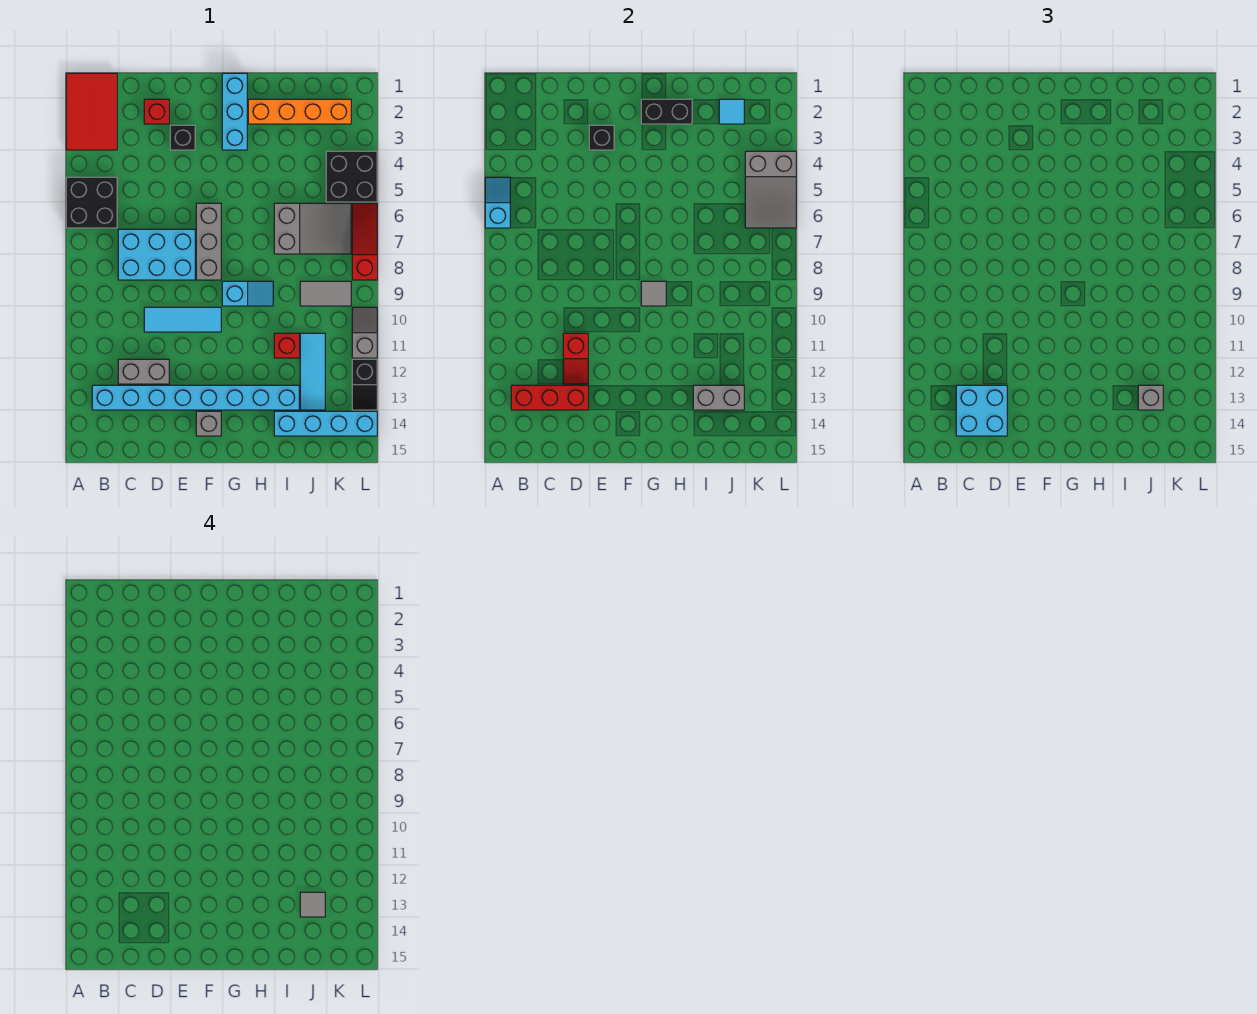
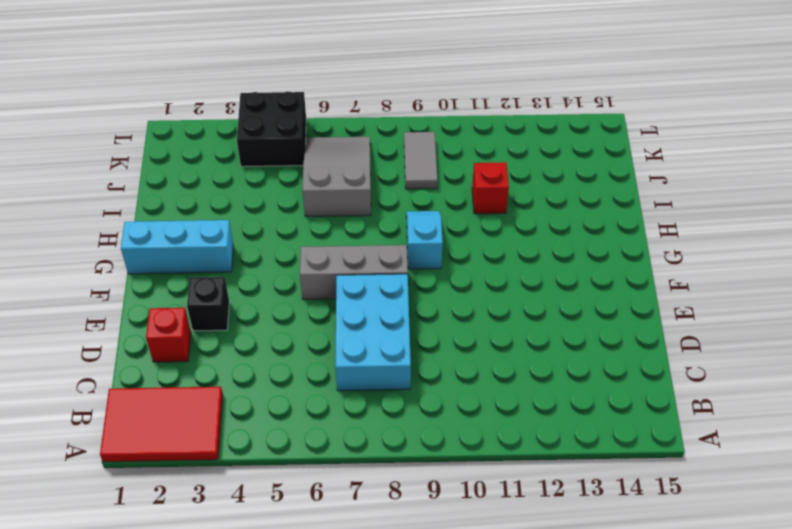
none -> black 2x2 brick [66,177,117,228]
none -> cyan 1x8 brick [92,385,299,410]
none -> grey 1x2 brick [118,359,169,384]
none -> cyan 1x3 tile [144,307,221,332]

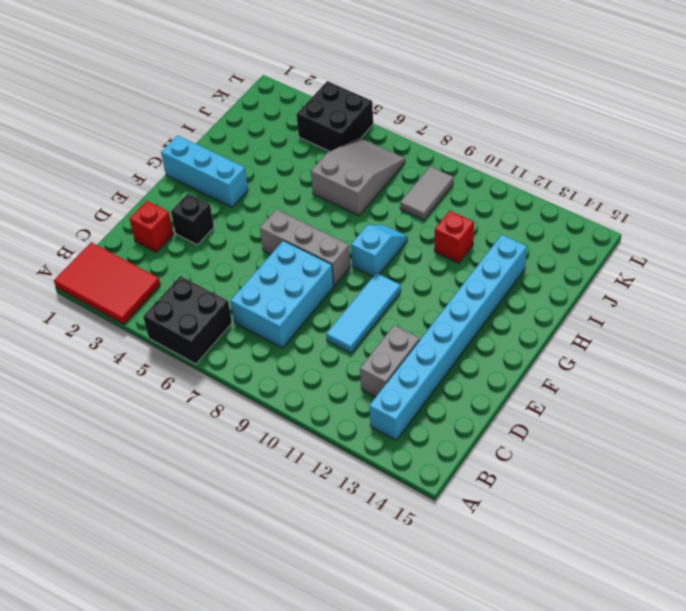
none -> grey 1x1 brick [196,411,221,436]
none -> orange 1x4 brick [248,99,351,124]
none -> cyan 1x4 brick [274,411,377,436]
none -> cyan 1x3 tile [300,333,325,410]

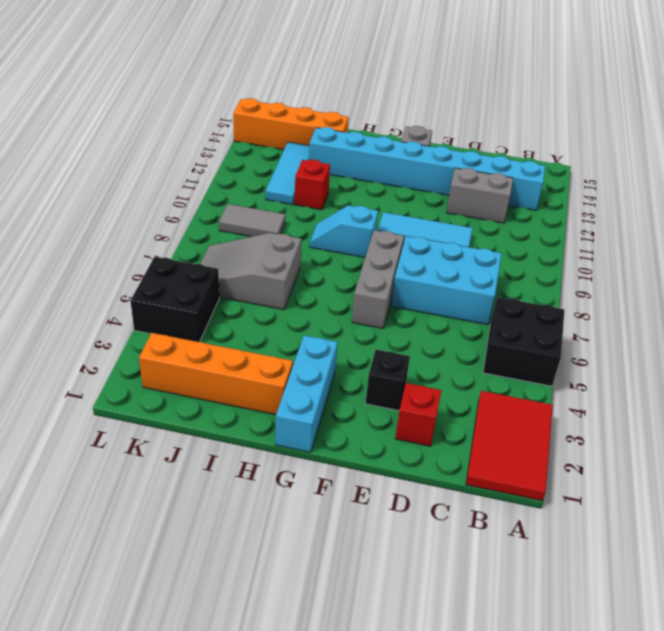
orange 1x4 brick [233,98,349,150] -> cyan 1x4 brick [274,411,377,436]
none -> red 1x3 slope [352,203,377,280]
none -> grey 1x2 slope [352,307,377,358]
none -> black 1x2 slope [352,359,377,410]
none -> cyan 1x2 slope [485,177,510,228]

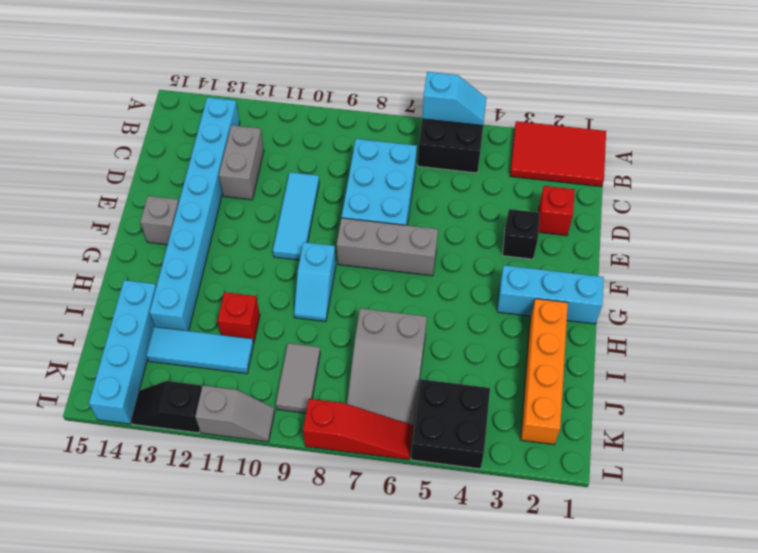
none -> red 1x3 brick [511,385,588,410]
none -> red 1x2 slope [563,333,588,384]
none -> black 1x1 brick [589,125,614,150]
none -> black 1x2 brick [641,99,692,124]

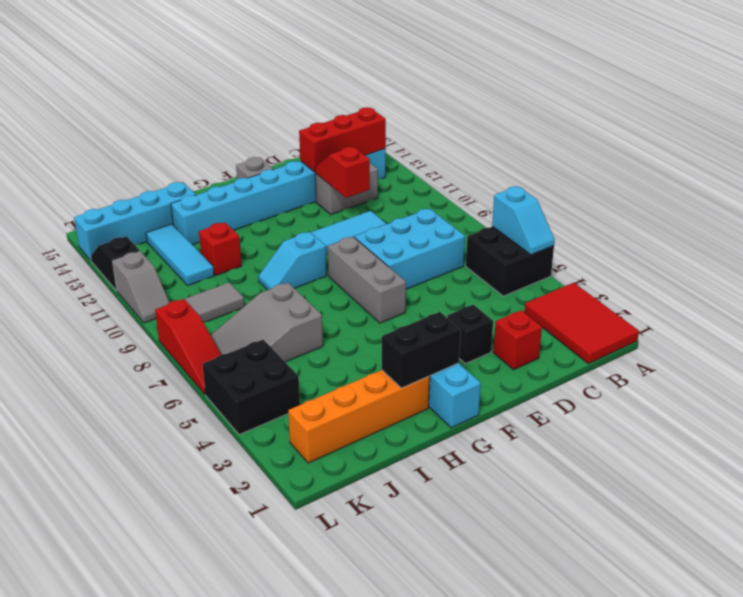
none -> black 1x1 brick [589,125,614,150]
none -> grey 1x1 tile [641,281,666,306]
none -> grey 1x2 brick [693,385,744,410]
none -> cyan 1x1 tile [719,99,744,124]

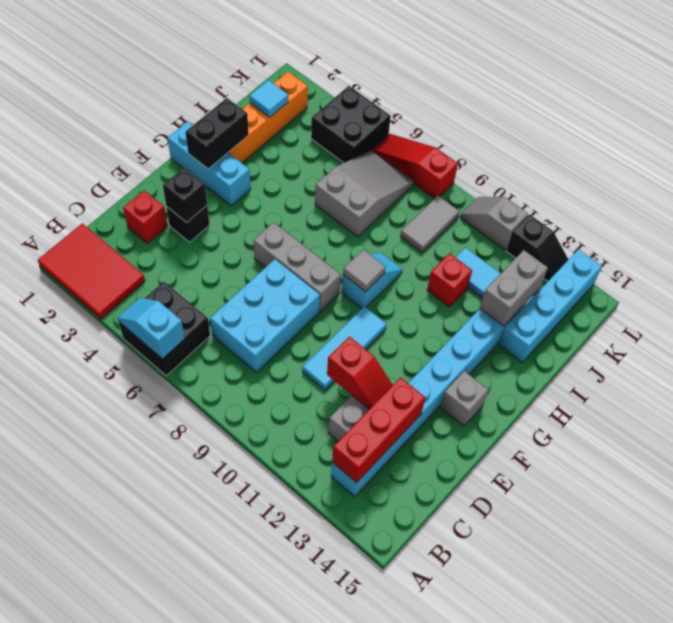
none -> grey 2x3 slope [745,151,796,228]
none -> cyan 2x2 brick [956,385,1007,436]
none -> grey 1x1 brick [1138,385,1163,410]
none -> grey 1x1 tile [300,892,325,917]

